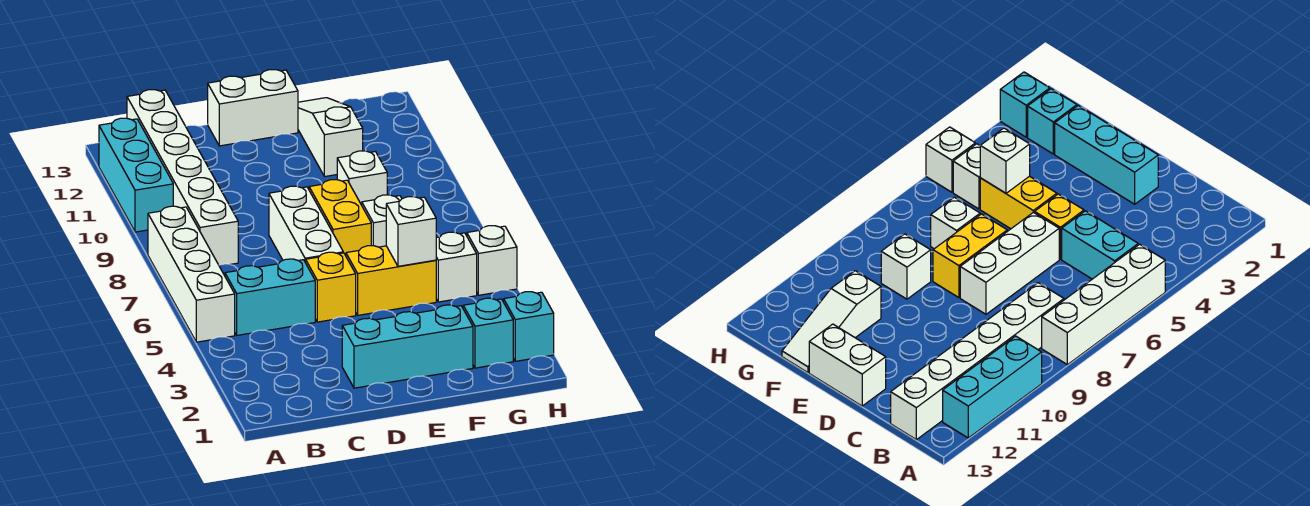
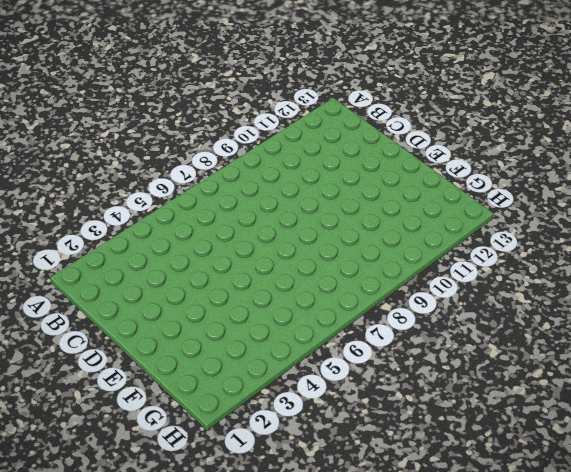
none -> white 1x4 brick [148,206,235,342]
none -> cyan 1x3 brick [99,118,173,232]
none -> cyan 1x2 brick [225,259,315,335]

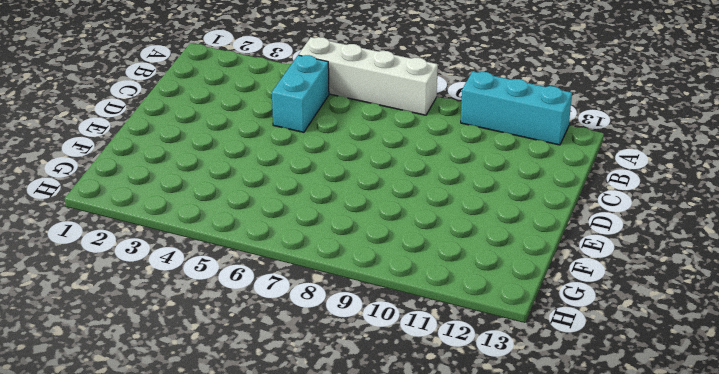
none -> white 1x6 brick [127,90,238,265]
none -> cyan 1x3 brick [342,305,473,388]
none -> yellow 1x1 brick [306,252,356,322]

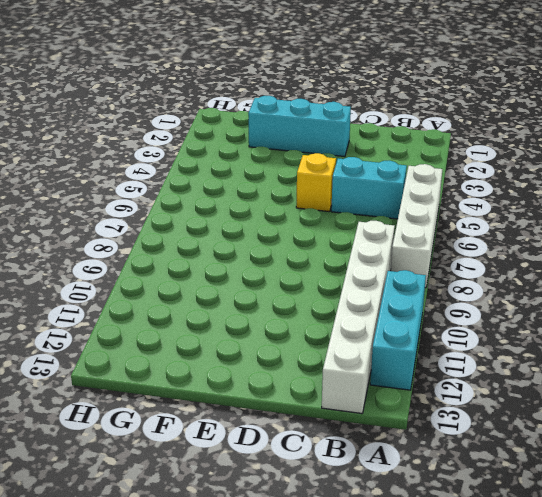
none -> white 1x3 brick [269,186,343,263]
none -> white 1x2 brick [208,70,298,146]
none -> yellow 1x2 brick [346,246,436,315]

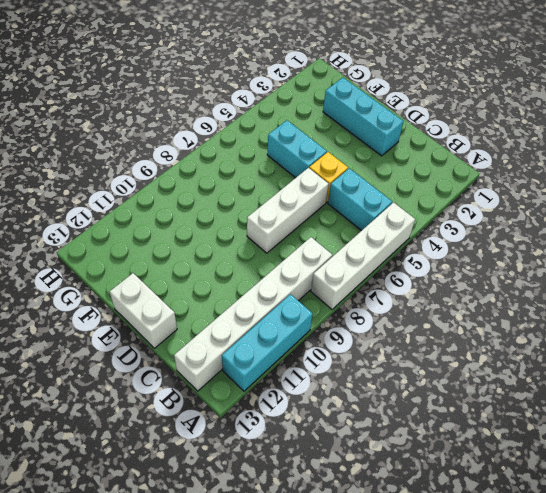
cyan 1x2 brick [267,120,327,178] -> yellow 1x2 brick [346,246,436,315]
none -> yellow 1x2 brick [309,180,371,256]
none -> white 1x1 brick [362,195,402,247]
none -> white 1x1 brick [337,151,387,205]

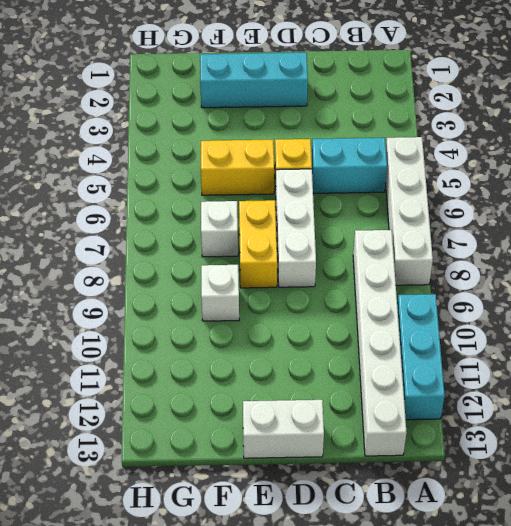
none -> white 1x3 slope [298,98,363,177]
none -> cyan 1x1 brick [463,298,513,368]
none -> white 1x1 brick [436,232,477,302]

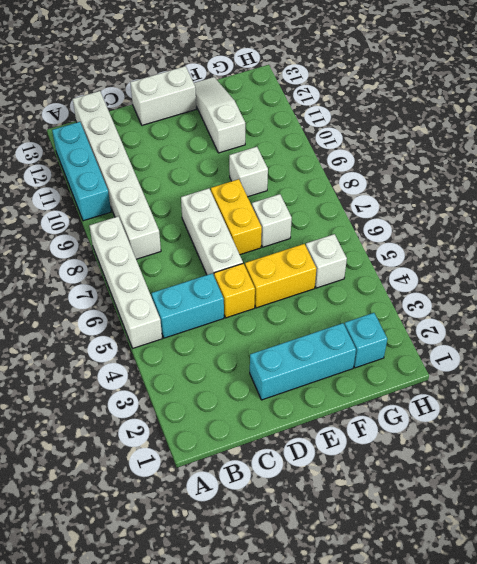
none -> cyan 1x1 brick [504,292,554,361]
none -> white 1x1 brick [467,226,517,295]
none -> white 1x1 brick [386,197,436,266]

